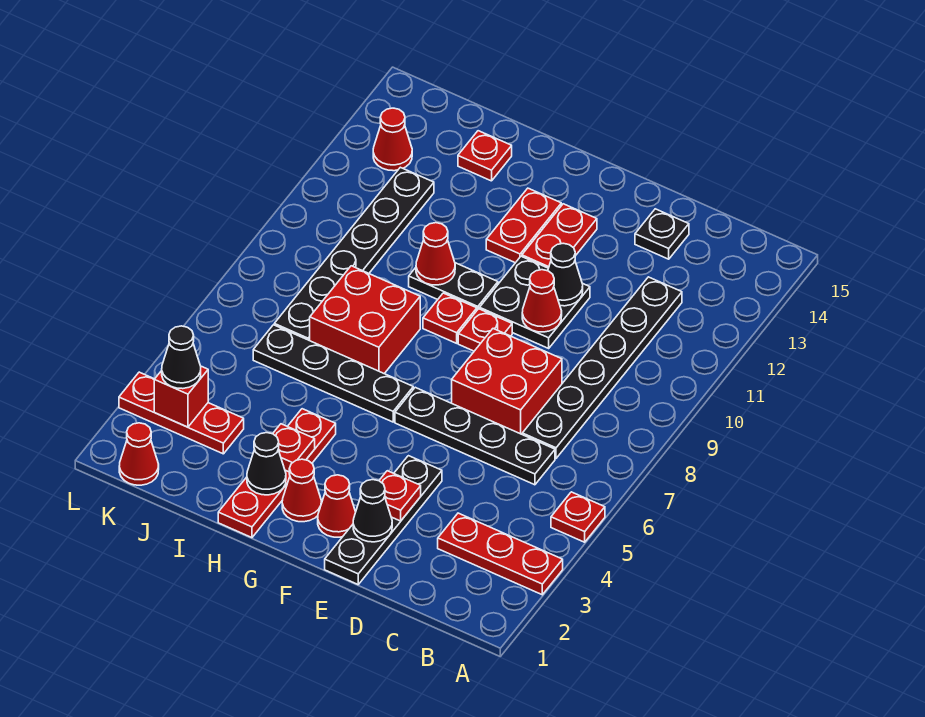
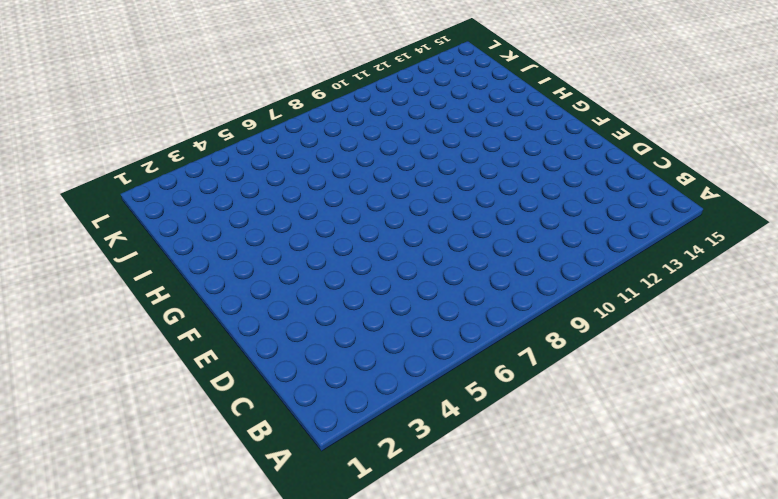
none -> red 1x3 plate [438,513,563,595]
none -> red 1x1 plate [551,492,605,542]
none -> black 1x4 plate [395,387,555,485]
none -> black 1x6 plate [522,277,682,458]

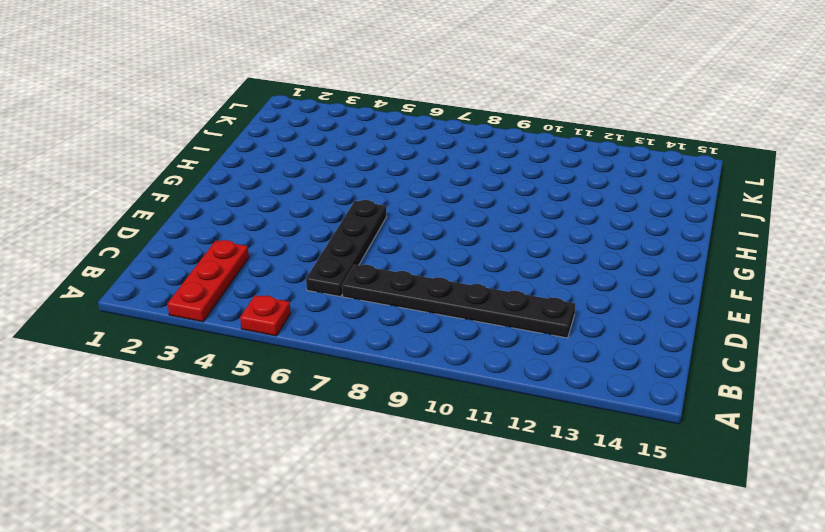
none -> red 2x2 brick [452,329,562,434]
none -> black 1x1 plate [635,209,689,259]
none -> black 1x4 plate [325,456,442,584]
none -> black 2x2 plate [480,256,590,348]

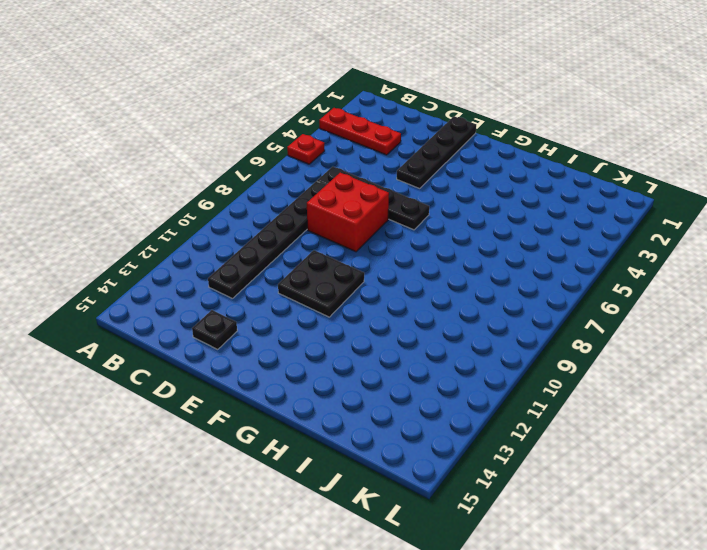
none -> red 1x1 cone [318,475,356,537]
none -> red 1x1 plate [458,309,512,351]
none -> red 1x2 plate [522,204,597,268]
none -> red 1x1 cone [282,459,321,522]

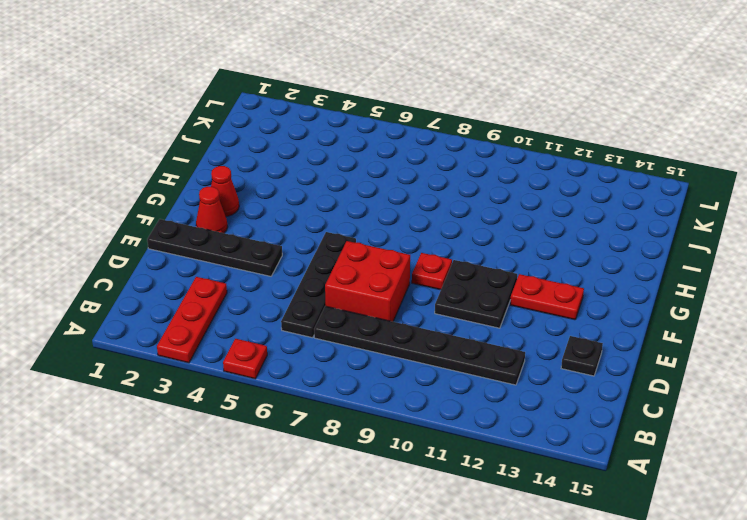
none -> black 1x4 plate [253,325,413,422]
none -> red 1x1 plate [423,293,477,343]
none -> black 1x2 plate [409,263,498,310]
none -> red 1x2 plate [486,188,561,263]

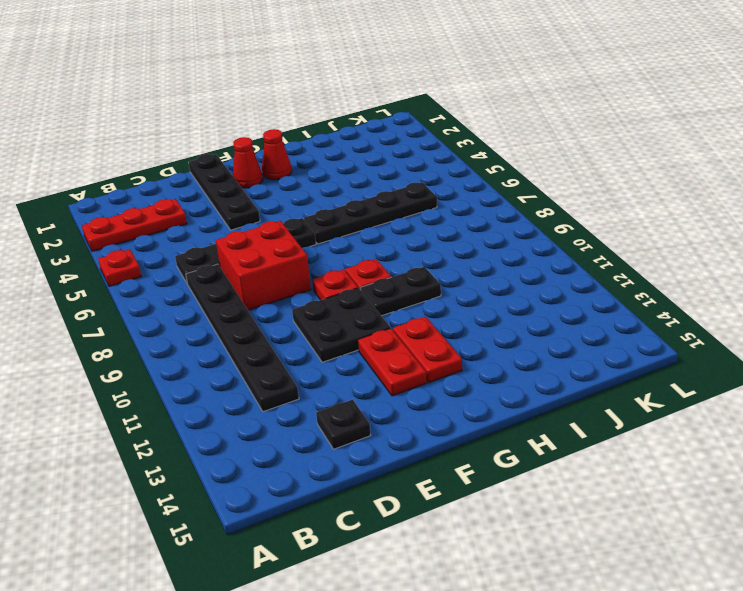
none -> red 1x4 plate [218,409,336,538]
none -> red 2x2 brick [310,266,420,374]
none -> red 1x1 plate [458,131,512,181]
none -> red 1x3 plate [119,372,244,454]

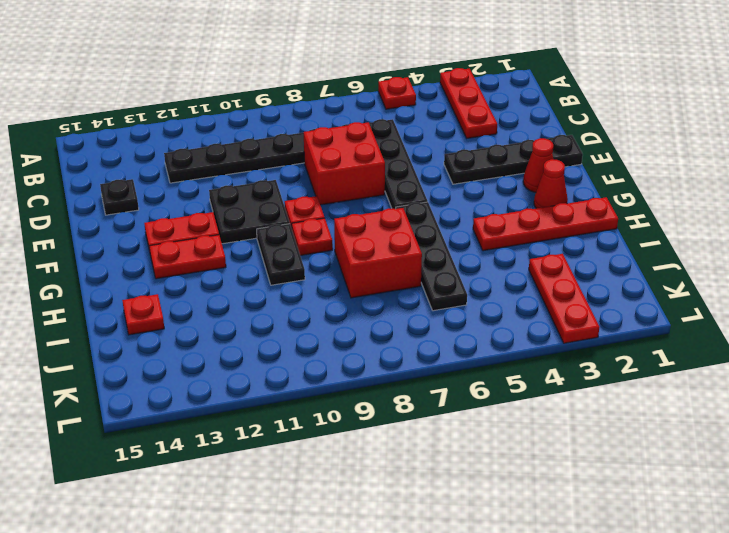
none -> black 1x6 plate [274,167,434,341]
none -> red 1x1 cone [119,423,159,485]
none -> red 1x1 cone [373,108,412,171]
none -> black 1x1 cone [353,480,392,542]

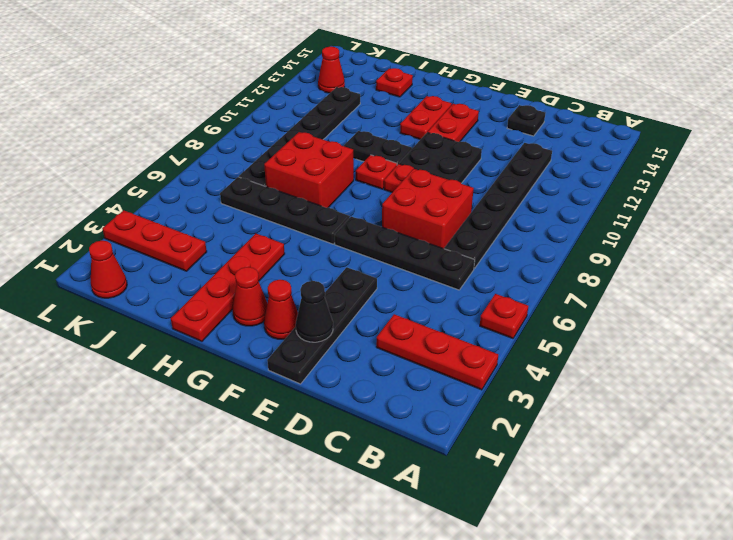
none -> red 1x1 plate [379,471,421,521]
none -> red 1x1 cone [522,270,562,332]
none -> black 1x1 cone [548,243,583,306]
none -> black 1x1 cone [247,433,286,495]

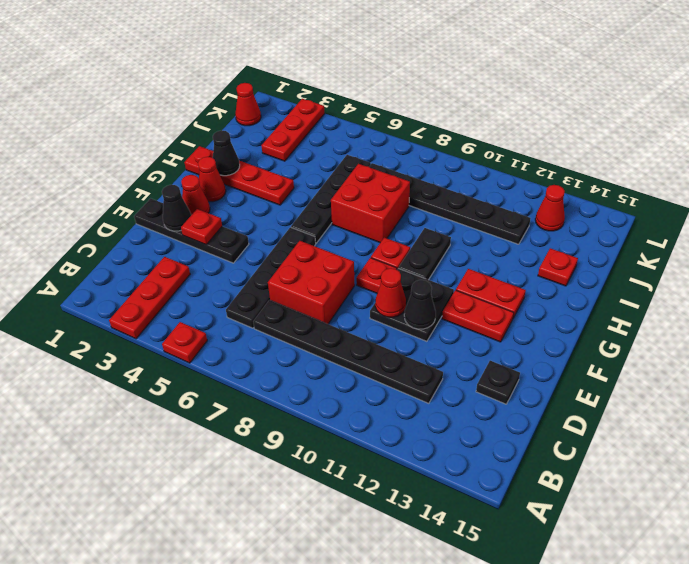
none -> red 1x1 plate [273,424,315,472]
none -> red 1x1 cone [416,223,455,285]
none -> red 1x1 brick [154,366,208,427]
none -> black 1x1 cone [162,326,201,389]

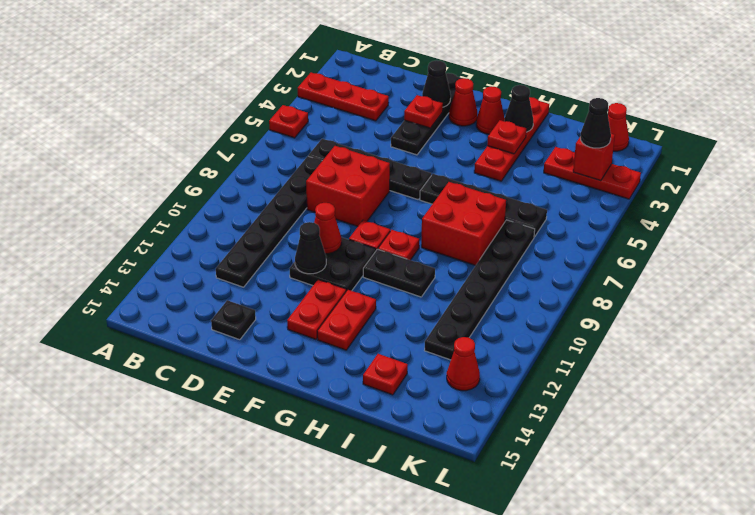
none -> red 1x1 cone [416,223,455,285]

